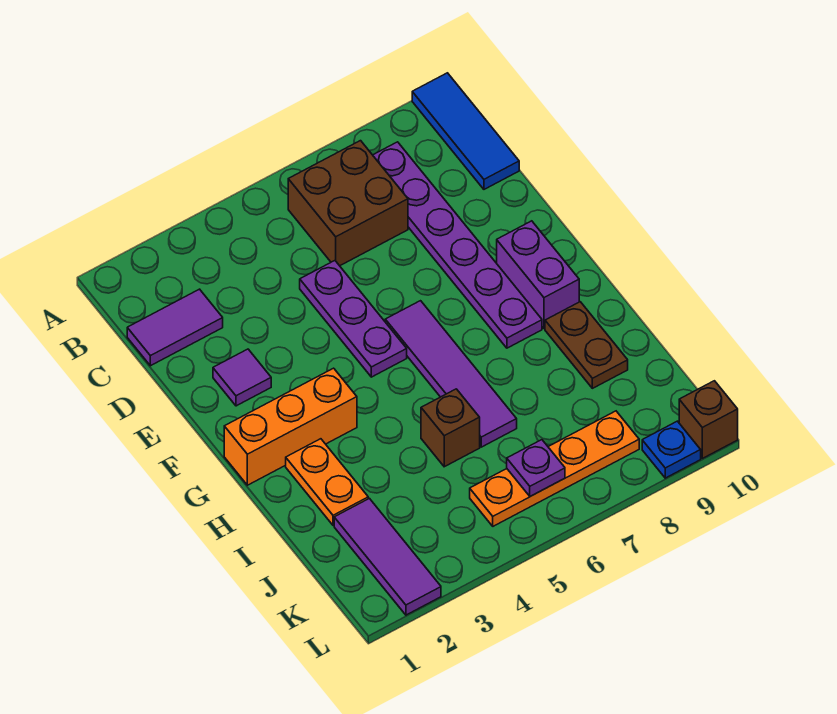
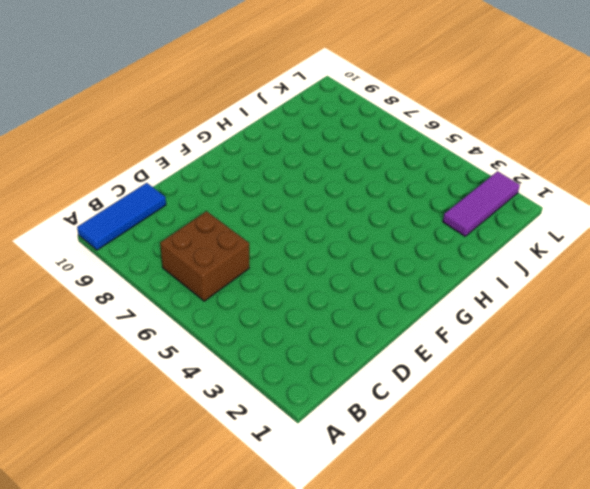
none -> purple 1x6 plate [373,142,542,348]
none -> purple 1x2 tile [127,289,223,366]
none -> purple 1x3 plate [300,261,407,377]

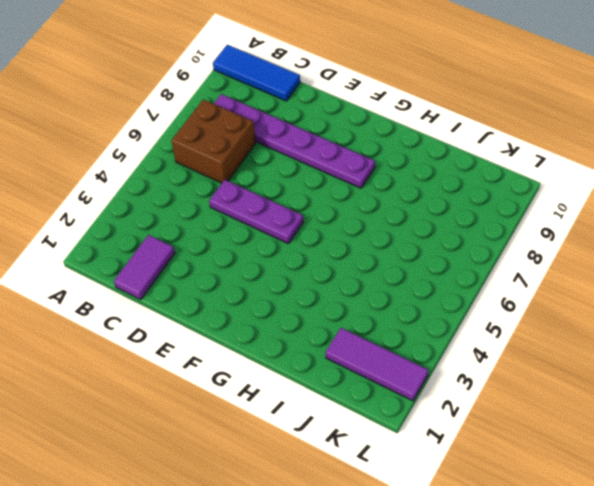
none -> purple 1x1 tile [213,349,271,406]
none -> purple 1x4 tile [385,301,517,447]
none -> purple 1x2 brick [497,221,579,329]

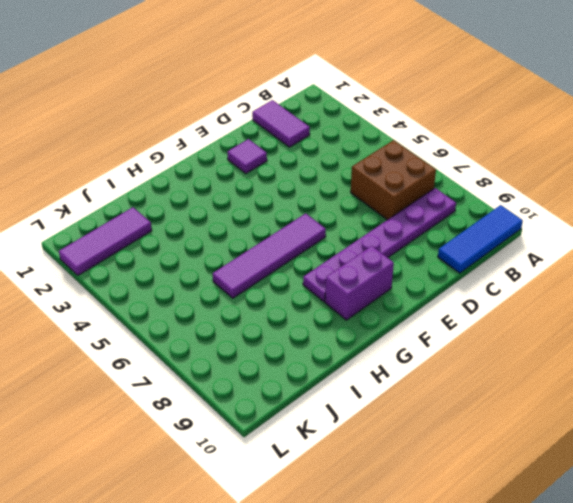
none -> purple 1x3 plate [300,261,407,377]
none -> orange 1x3 brick [224,368,357,485]
none -> orange 1x2 plate [286,439,368,525]

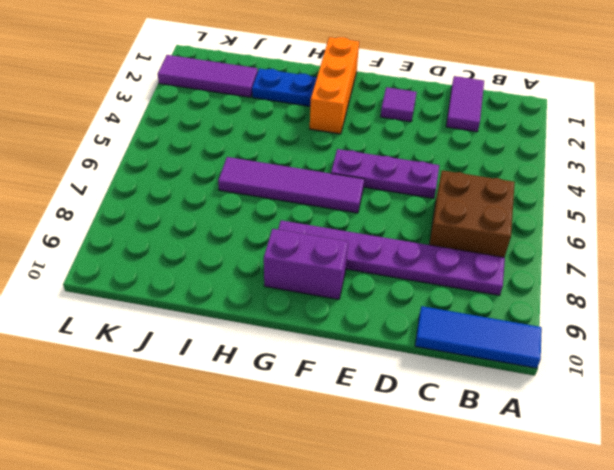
blue 1x2 plate [252,69,317,106] -> orange 1x2 plate [286,439,368,525]
none -> brown 1x2 plate [545,302,628,388]
none -> brown 1x1 brick [421,389,480,467]
none -> orange 1x4 plate [470,411,639,526]

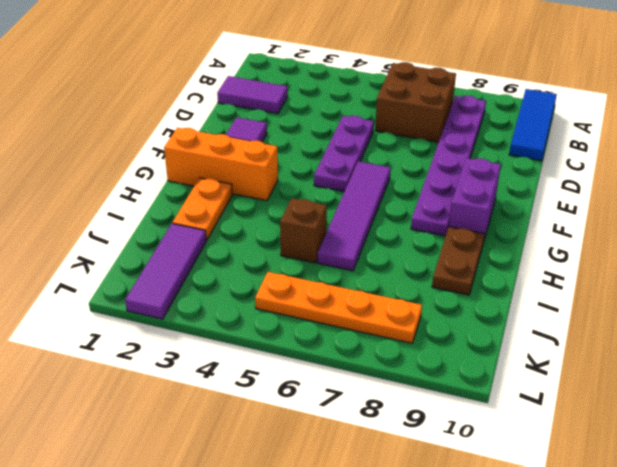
none -> blue 1x1 plate [642,421,701,478]
none -> brown 1x1 brick [679,381,738,458]
none -> purple 1x1 plate [507,440,565,496]

